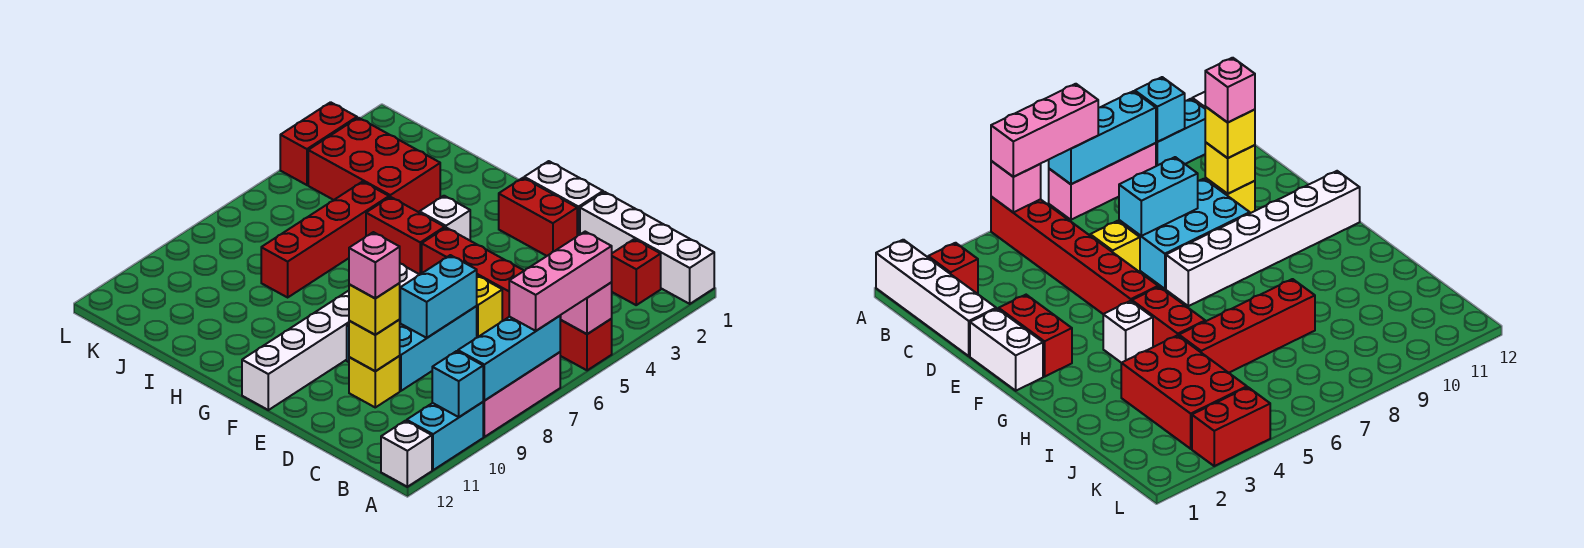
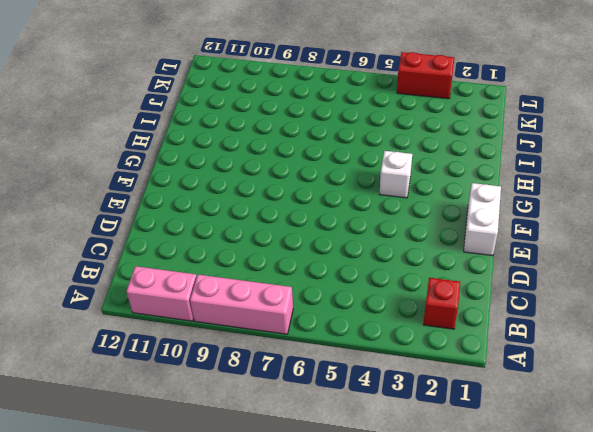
pink 1x2 brick [126,266,197,321] -> cyan 1x2 brick [407,402,483,470]
none -> white 1x4 brick [580,192,714,304]
none -> red 1x6 brick [422,228,612,370]
none -> white 1x1 brick [381,421,432,487]

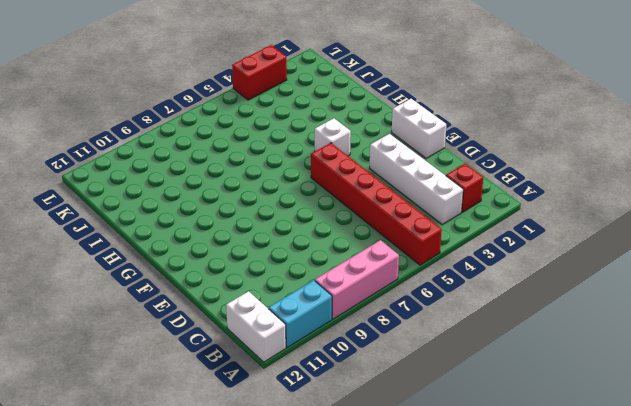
white 1x2 brick [226,291,286,362] -> white 1x1 brick [381,421,432,487]
white 1x4 brick [370,134,463,224] -> white 1x4 brick moved to [580,192,714,304]
none -> yellow 1x1 brick [477,276,502,337]
none -> cyan 2x3 brick [347,306,477,391]
none -> yellow 1x1 brick [349,356,400,407]

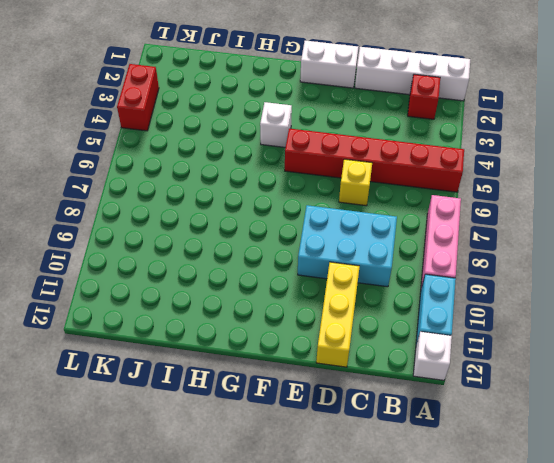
cyan 2x3 brick [298,205,397,287] -> cyan 2x3 brick turned to [347,306,477,391]
yellow 1x3 brick [316,262,360,367] -> yellow 1x1 brick [349,356,400,407]
none -> red 1x2 brick [499,178,577,256]
none -> white 1x6 brick [242,264,420,410]
none -> red 1x2 brick [366,197,445,274]

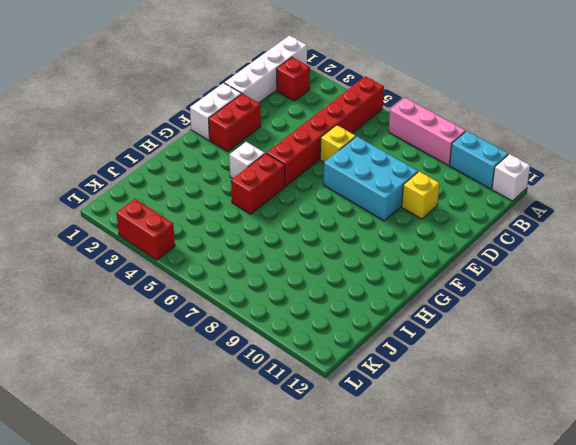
none -> white 1x6 brick [242,264,420,410]
none -> red 2x3 brick [308,118,440,212]
none -> red 1x4 brick [261,182,389,297]

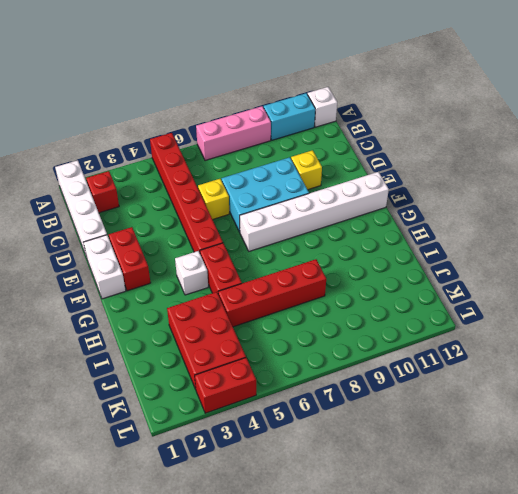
none -> pink 1x1 brick [561,283,612,334]
none -> cyan 1x3 brick [458,316,560,400]
none -> cyan 1x1 brick [432,351,484,417]

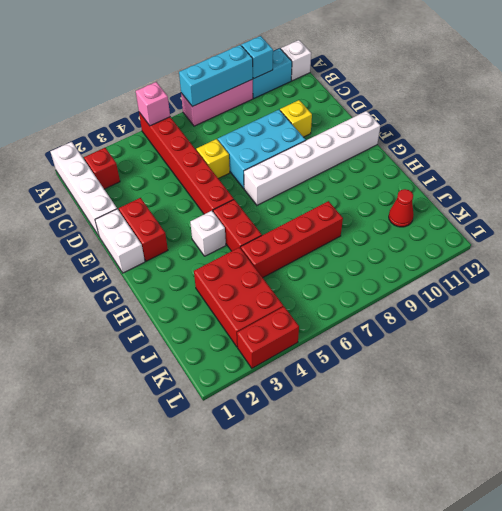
red 1x1 cone [389,189,414,227] -> none
none -> cyan 1x2 brick [400,255,477,338]
none -> yellow 1x1 brick [349,320,400,371]
none -> pink 1x3 brick [509,232,612,331]

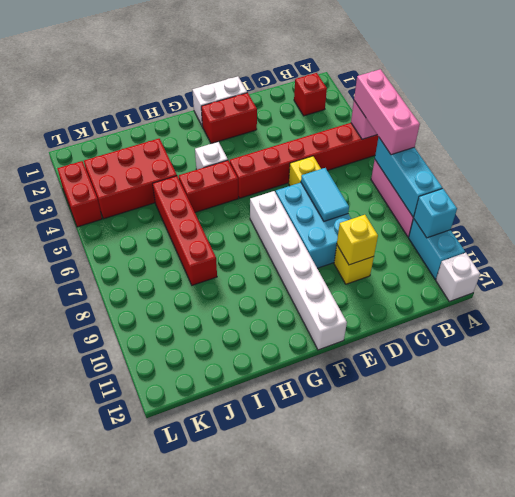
cyan 1x2 tile [301,168,349,221] -> cyan 1x2 brick [400,255,477,338]
none -> white 1x4 brick [580,192,714,304]
none -> yellow 1x1 brick [349,283,400,335]
none -> pink 1x1 brick [349,232,400,298]

